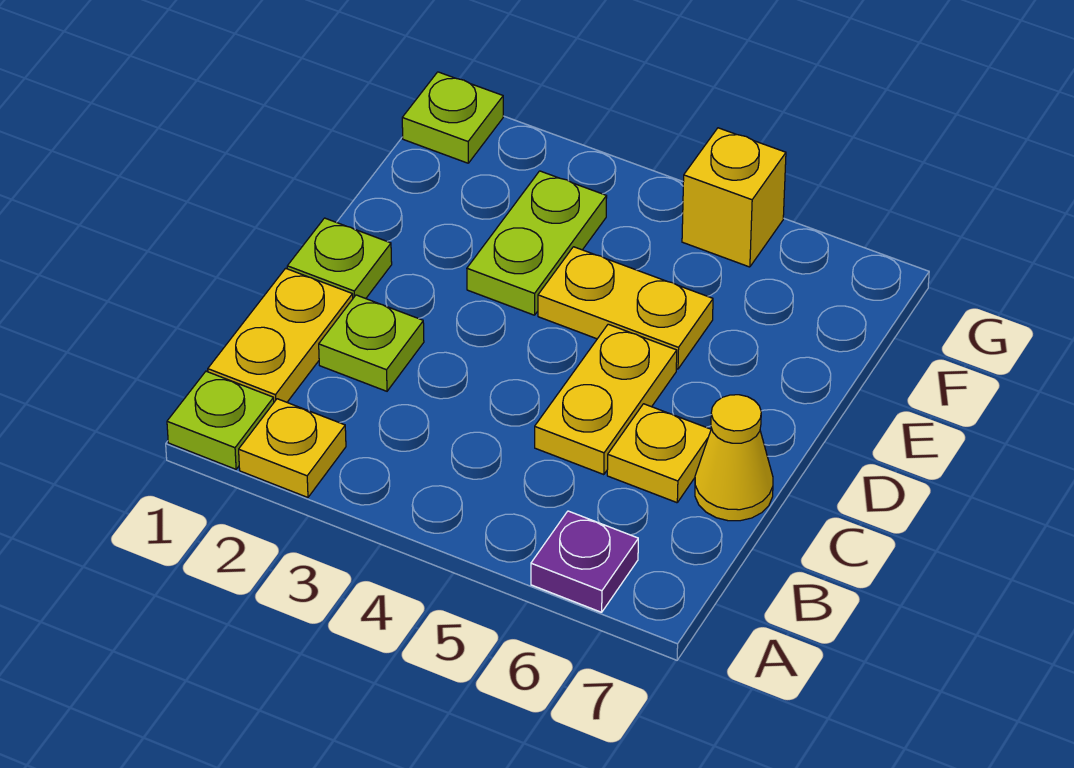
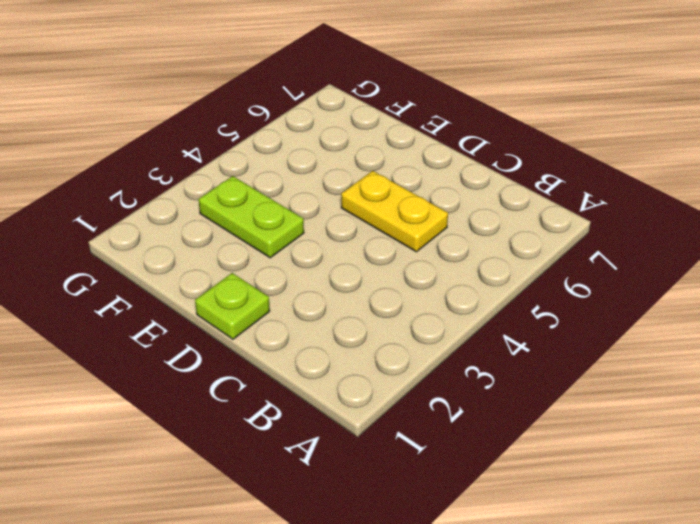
none -> lime 1x1 plate [167,371,274,469]
none -> yellow 1x1 plate [239,399,346,497]
none -> purple 1x1 plate [531,511,638,612]

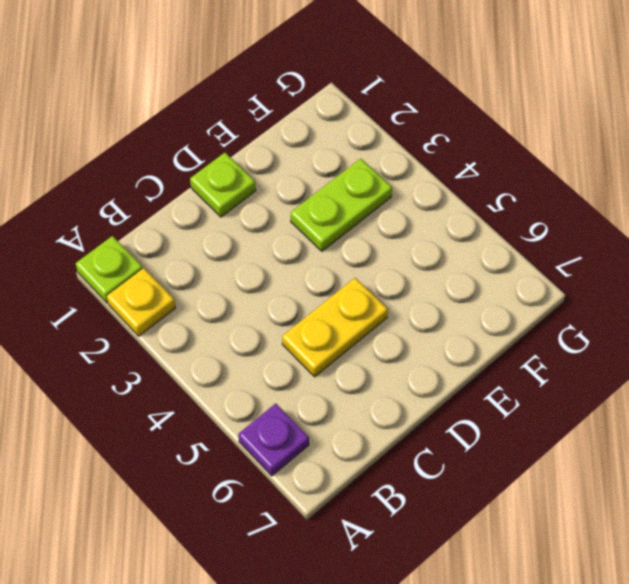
none -> yellow 1x2 plate [208,268,353,402]
none -> lime 1x1 plate [319,295,424,391]
none -> yellow 1x1 plate [607,404,711,503]

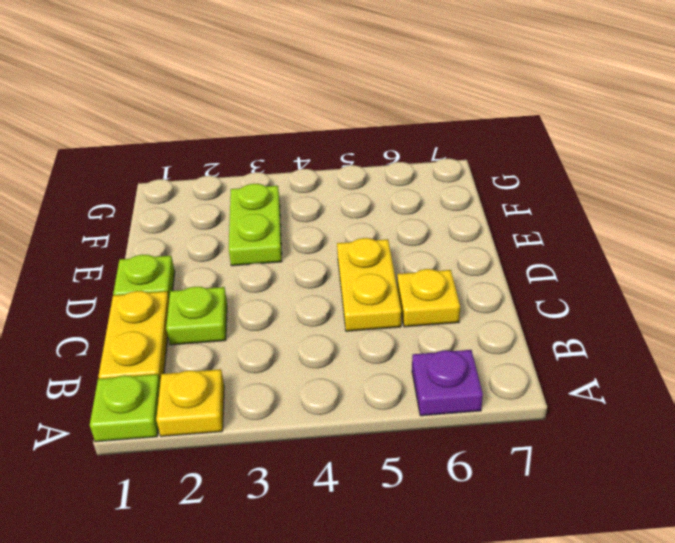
none -> yellow 1x1 cone [695,395,773,521]
none -> yellow 1x2 plate [538,247,713,369]
none -> lime 1x1 plate [402,72,503,163]

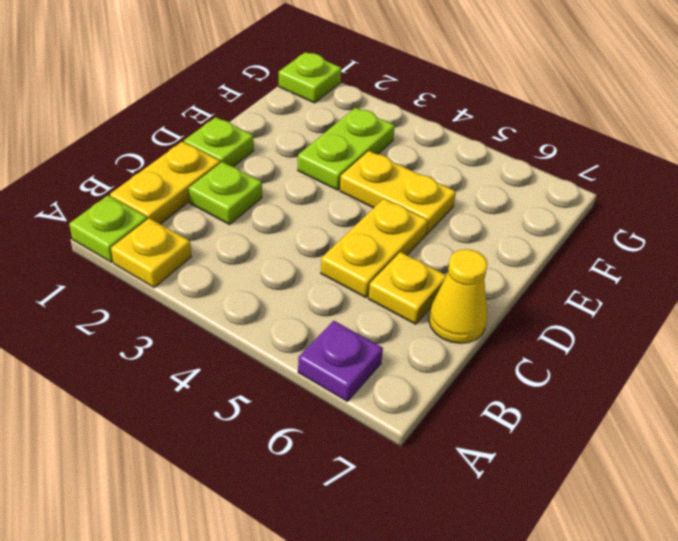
none -> yellow 1x1 brick [682,128,786,267]

